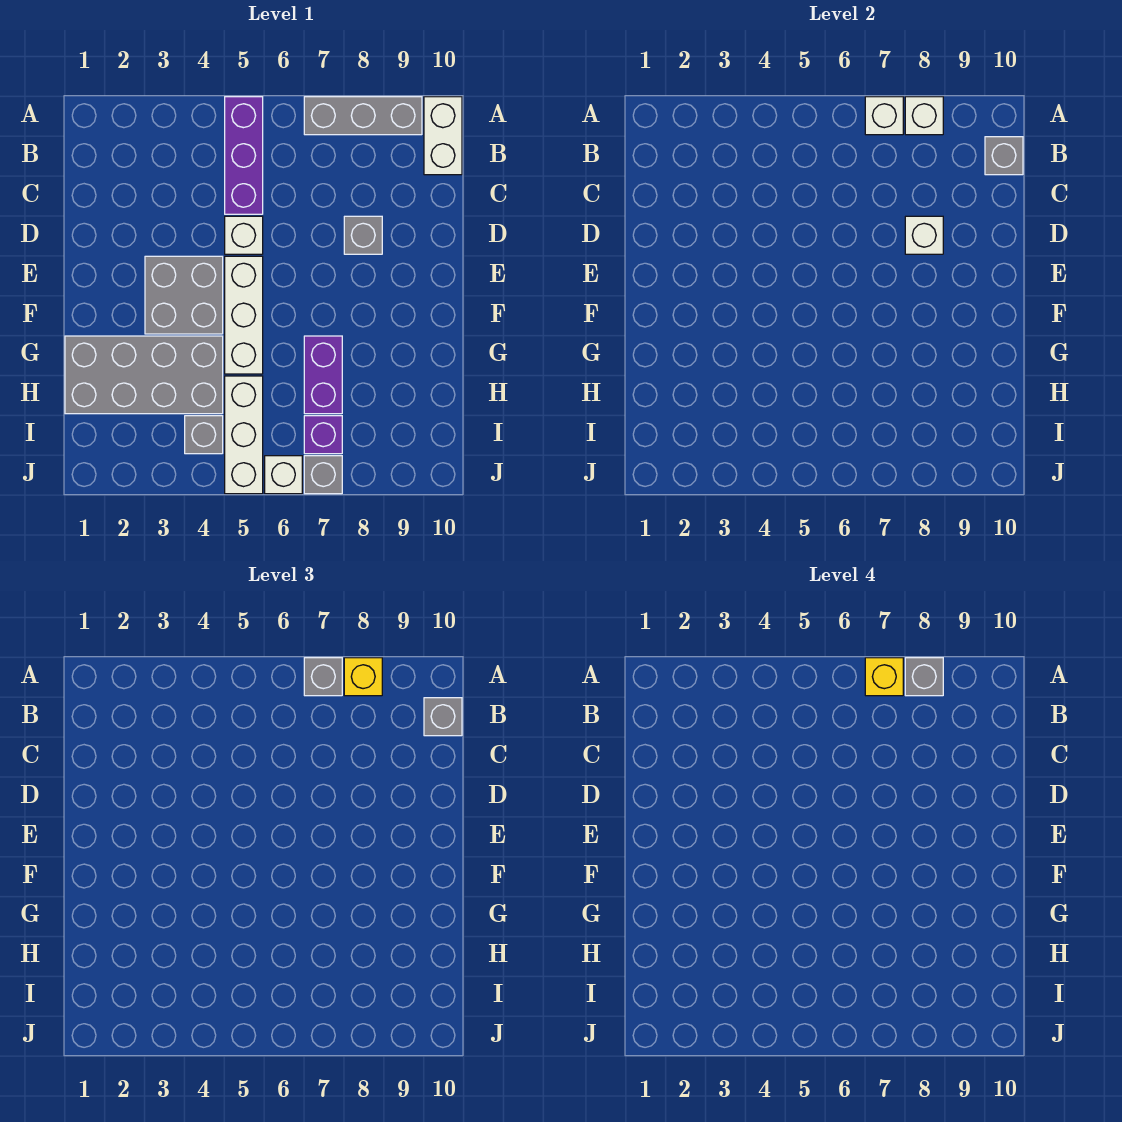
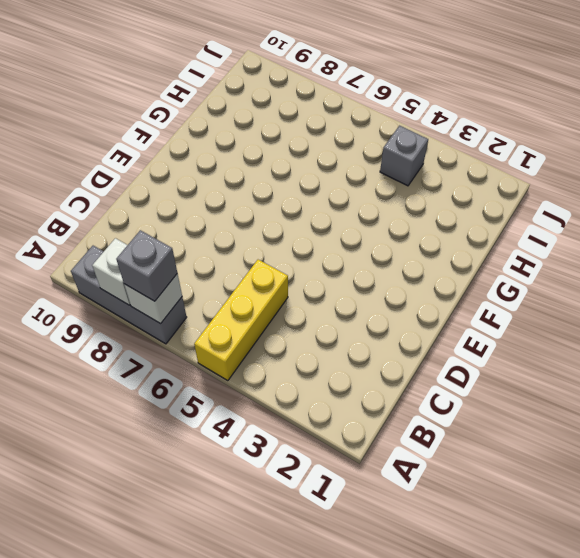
yellow 1x3 brick [194,260,288,381] -> purple 1x3 brick [225,97,263,214]
none -> white 1x2 brick [424,97,462,175]
none -> white 1x1 brick [225,216,263,254]
none -> grey 1x1 brick [344,216,382,254]

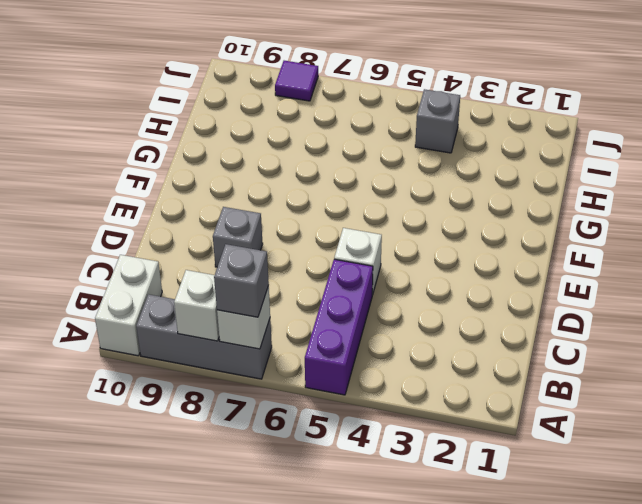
purple 1x1 tile [275,61,318,101] -> none
none -> grey 2x2 brick [145,256,223,334]
none -> white 1x3 brick [225,256,263,374]
none -> grey 2x4 brick [65,336,223,414]

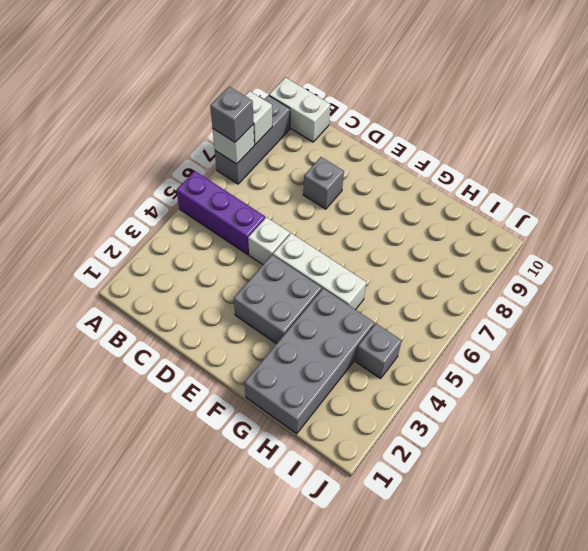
none -> purple 1x2 brick [304,336,342,414]
none -> white 1x3 brick [225,376,263,494]
none -> purple 1x1 brick [304,416,342,454]

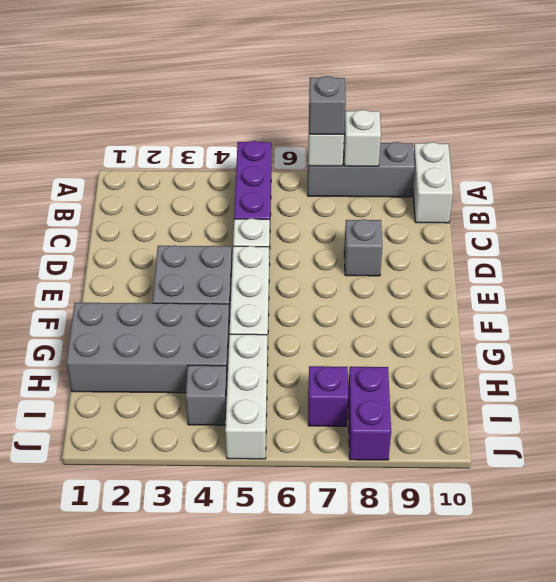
purple 1x2 brick [348,367,391,460] -> purple 1x2 brick moved to [304,336,342,414]
none -> white 1x1 brick [265,456,302,494]
none -> grey 1x1 brick [304,456,342,494]
none -> grey 1x1 brick [985,137,1023,175]

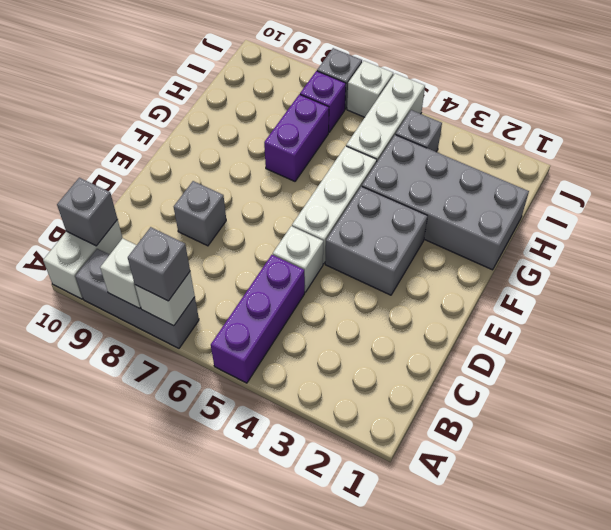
none -> white 1x1 brick [905,216,943,254]
none -> yellow 1x1 brick [344,658,382,696]
none -> grey 1x1 brick [424,698,462,736]

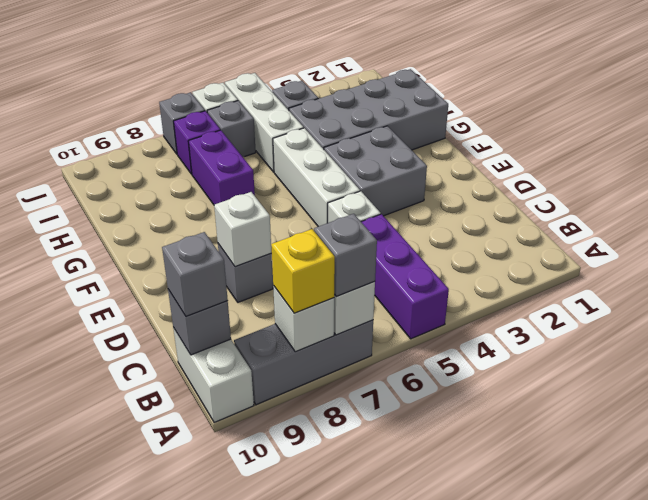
grey 1x1 brick [207,101,256,157] -> grey 1x1 brick moved to [905,658,943,696]
none -> yellow 1x1 brick [865,658,903,696]

